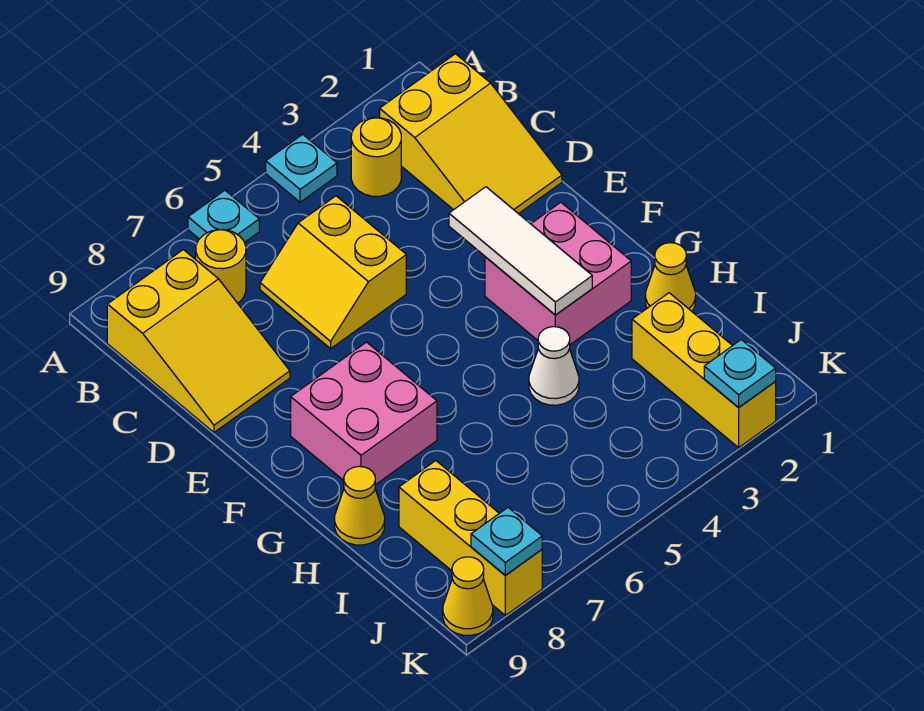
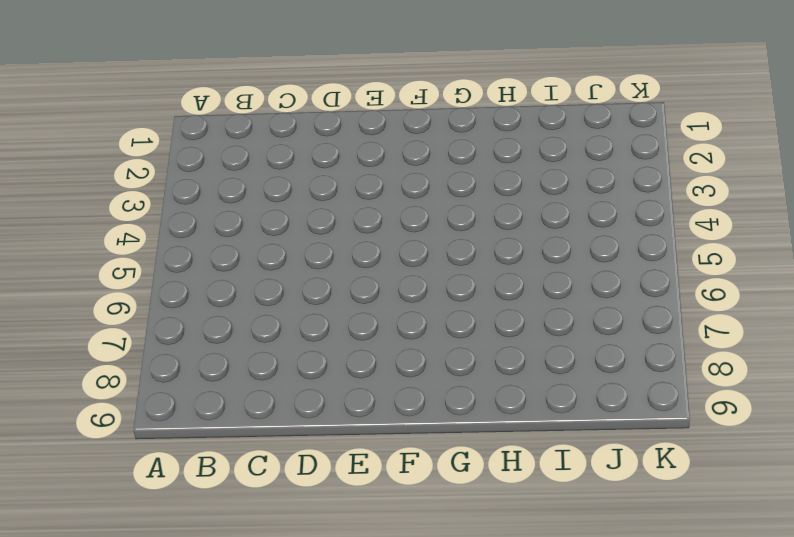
none -> cyan 1x1 plate [266,134,337,202]
none -> cyan 1x1 plate [188,191,259,242]
none -> yellow 2x3 slope [380,54,562,214]

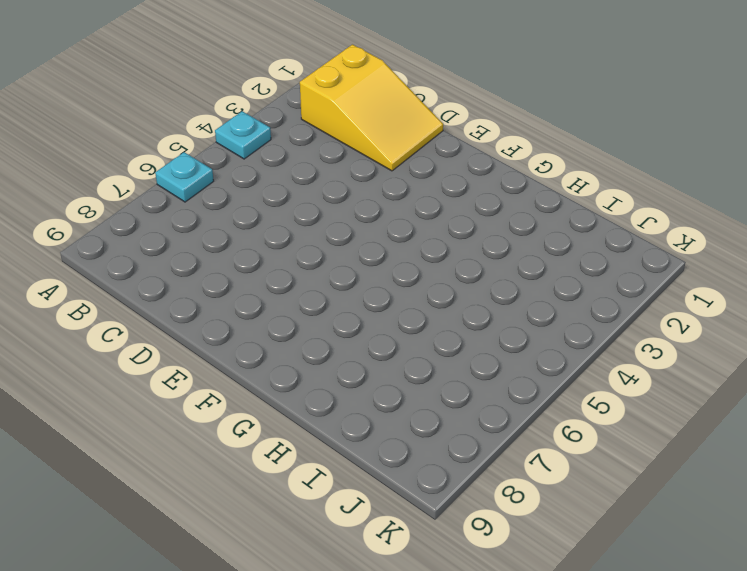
none -> yellow 1x1 round brick [351,118,401,196]
none -> yellow 1x1 round brick [196,230,246,303]
none -> yellow 2x3 slope [107,250,290,432]

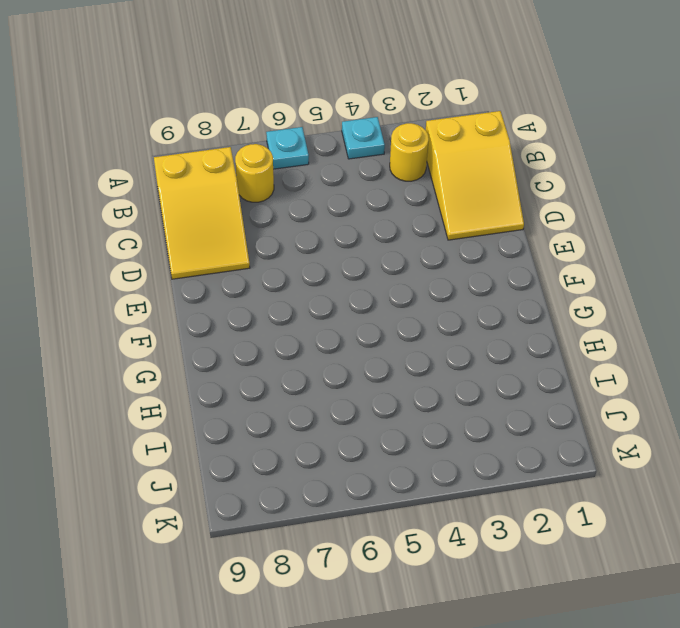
none -> yellow 2x2 slope [260,196,406,349]
none -> pink 2x2 brick [485,202,631,345]
none -> pink 2x2 brick [291,342,437,485]

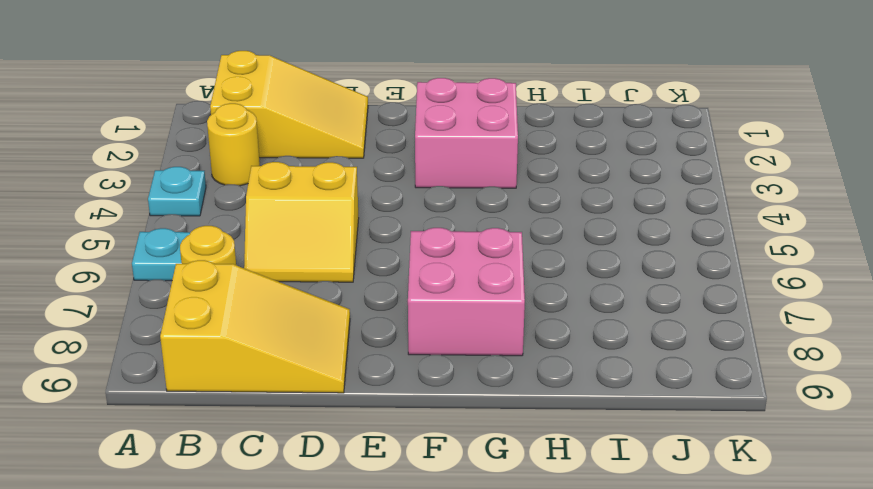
none -> yellow 1x1 cone [646,243,696,312]
none -> white 1x1 cone [529,327,579,405]
none -> yellow 1x1 cone [335,466,385,545]

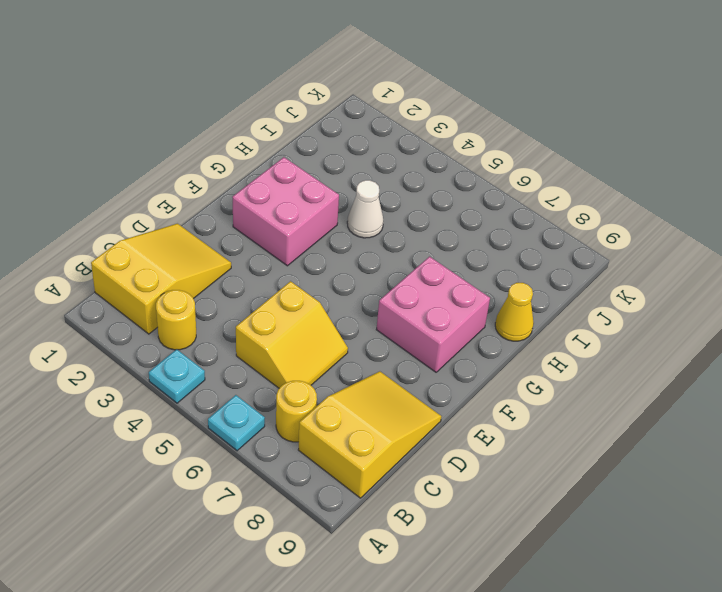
none -> yellow 1x1 cone [646,243,696,312]
none -> yellow 1x3 brick [632,293,776,448]
none -> yellow 1x3 brick [399,461,542,615]

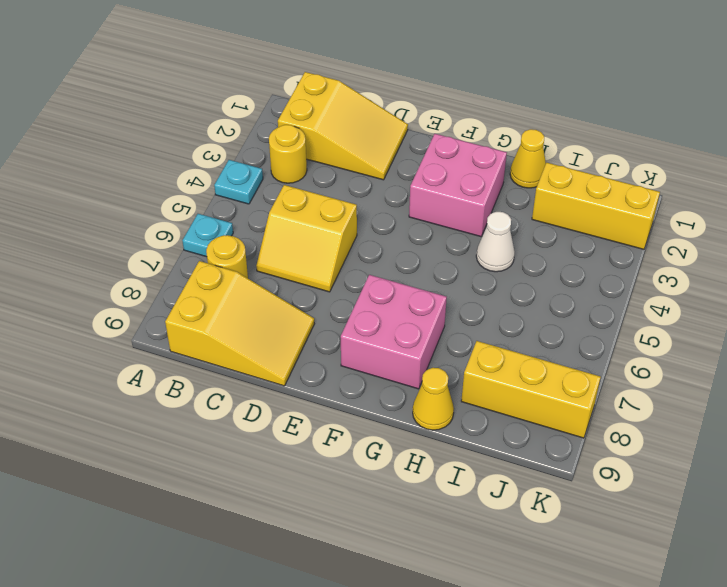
none -> yellow 1x1 cone [443,557,493,635]
none -> white 1x3 tile [449,187,592,315]
none -> cyan 1x1 plate [704,340,776,408]

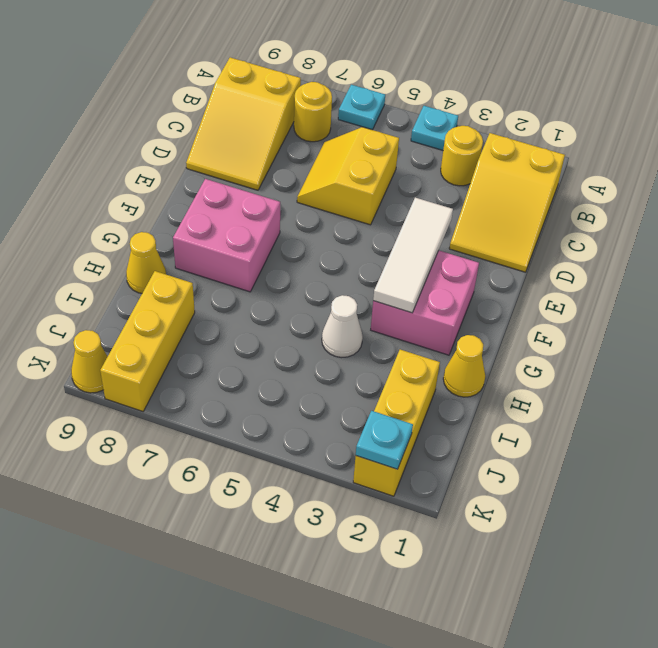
none -> cyan 1x1 plate [471,508,542,575]

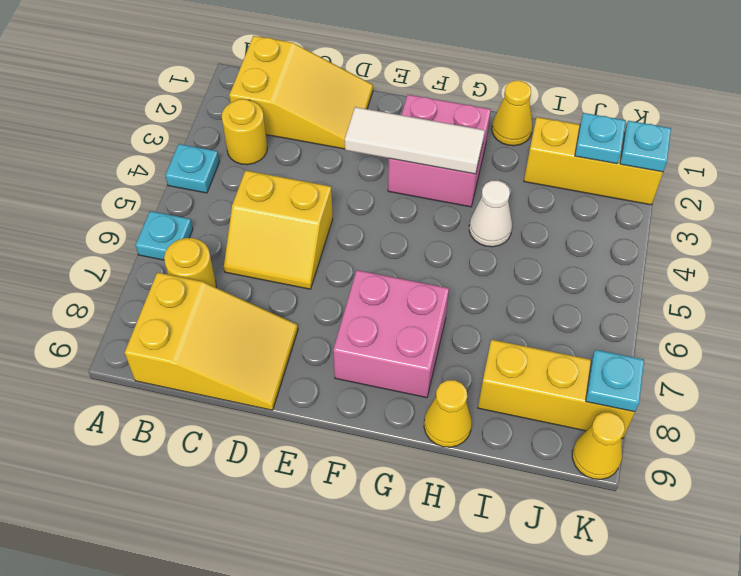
cyan 1x1 plate [575,113,626,164] -> none

